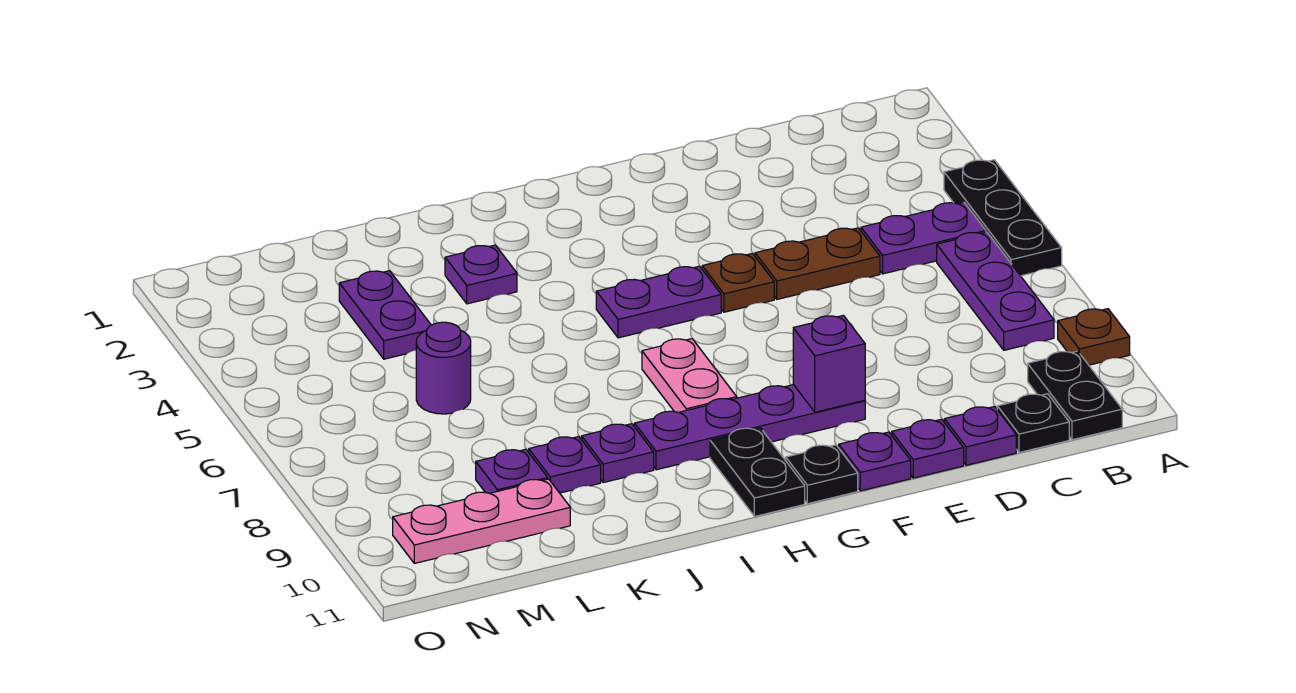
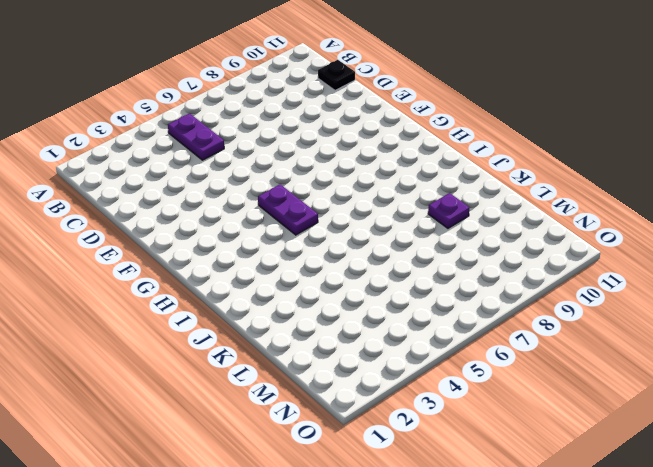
none -> black 1x3 plate [944,160,1062,276]
none -> brown 1x1 plate [1058,309,1130,365]
none -> purple 1x3 plate [937,232,1054,350]

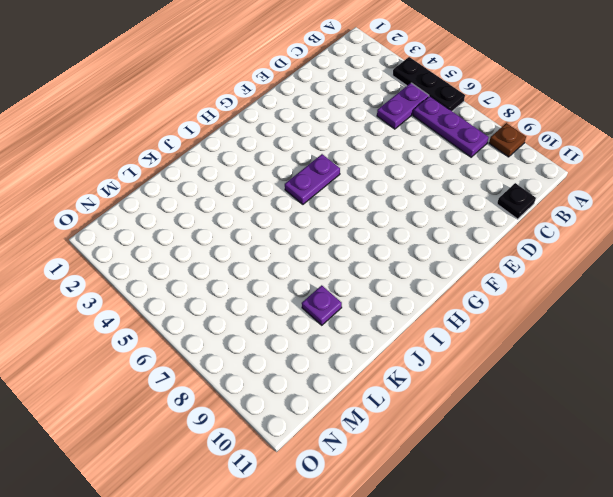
none -> black 1x2 plate [1028,351,1122,440]
none -> brown 1x2 plate [755,228,880,299]
none -> purple 1x1 plate [944,407,1016,465]

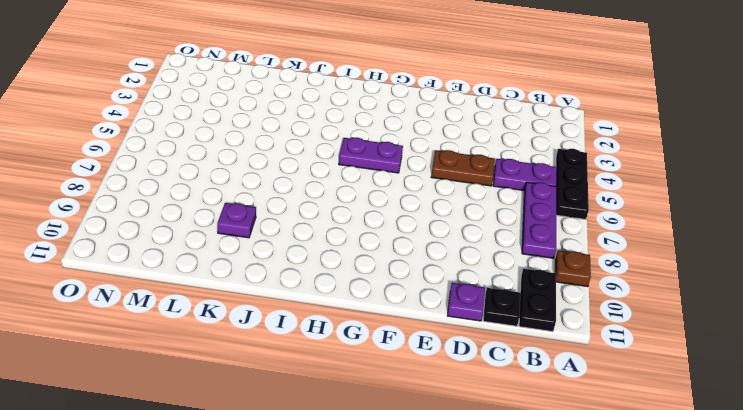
none -> purple 1x1 plate [892,419,964,478]
none -> brown 1x1 plate [702,253,774,312]
none -> purple 1x4 plate [634,385,865,470]

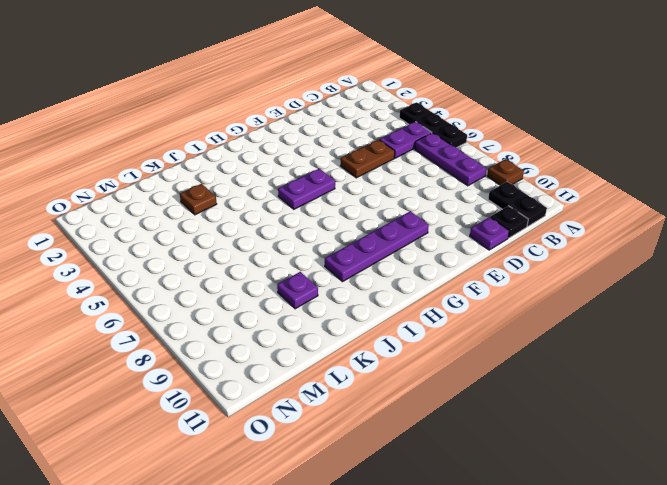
brown 1x1 plate [180,184,217,215] -> brown 1x1 plate moved to [702,253,774,312]
none -> purple 1x1 plate [892,419,964,478]
none -> purple 1x1 plate [839,432,911,491]
none -> black 1x1 plate [786,445,858,504]

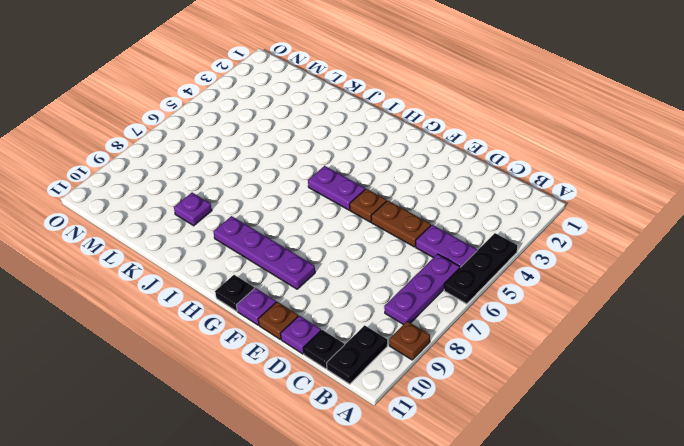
brown 1x1 plate [258,302,298,339] -> purple 1x1 plate [892,419,964,478]
none -> pink 1x2 plate [642,339,737,412]
none -> black 1x2 plate [710,428,805,517]
none -> purple 1x1 plate [445,245,517,304]

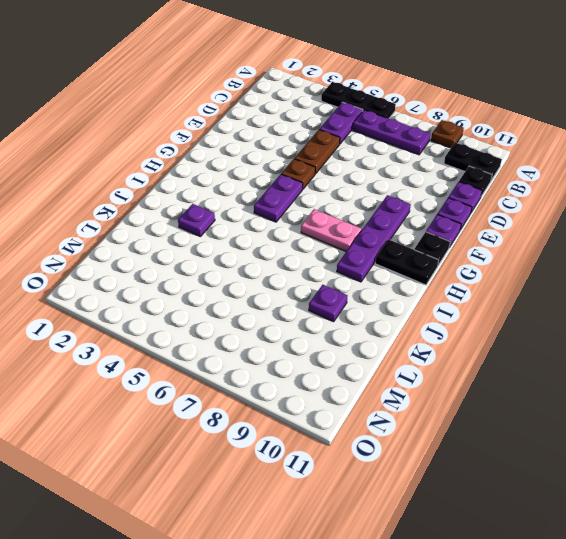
none -> purple 1x1 plate [582,424,654,482]
none -> purple 1x2 plate [339,271,431,359]
none -> purple 1x1 round brick [416,322,471,414]

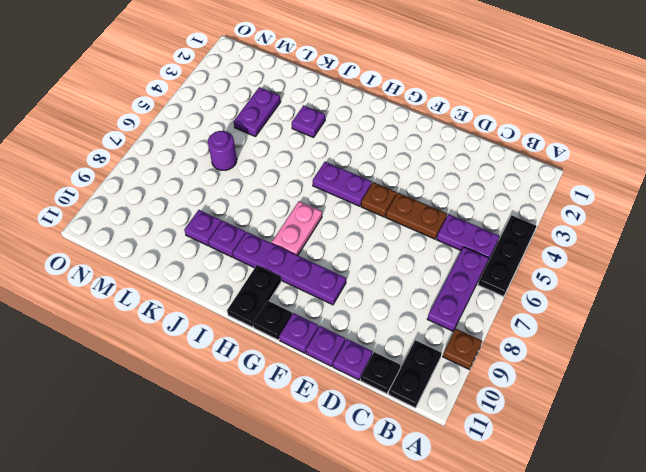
none -> purple 1x1 plate [476,449,548,493]
none -> pink 1x3 plate [393,479,570,563]
none -> purple 1x1 brick [793,315,865,412]

